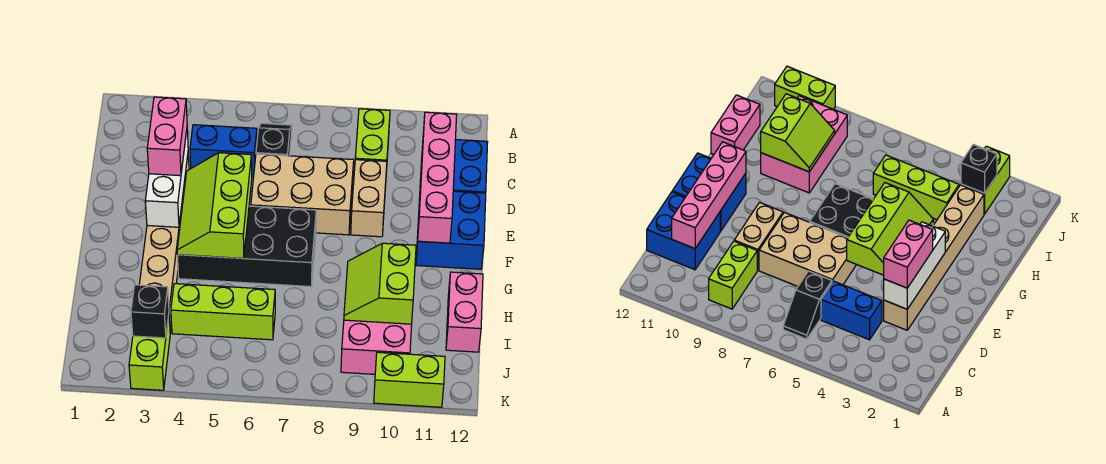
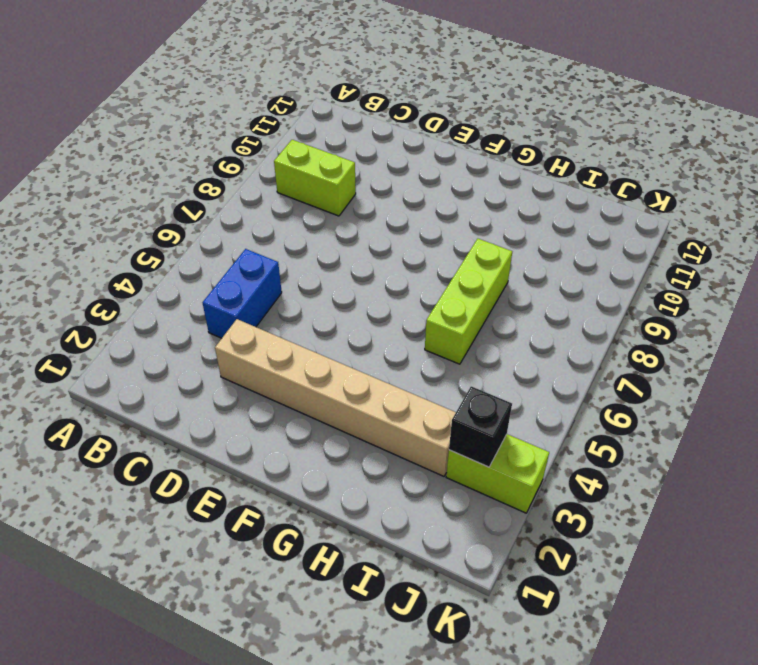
lime 1x3 brick [425,239,512,364] -> lime 1x3 brick moved to [171,284,275,340]
none -> black 1x2 slope [256,123,292,156]
none -> blue 2x2 brick [419,140,488,201]
none -> tan 2x3 brick [251,154,354,235]

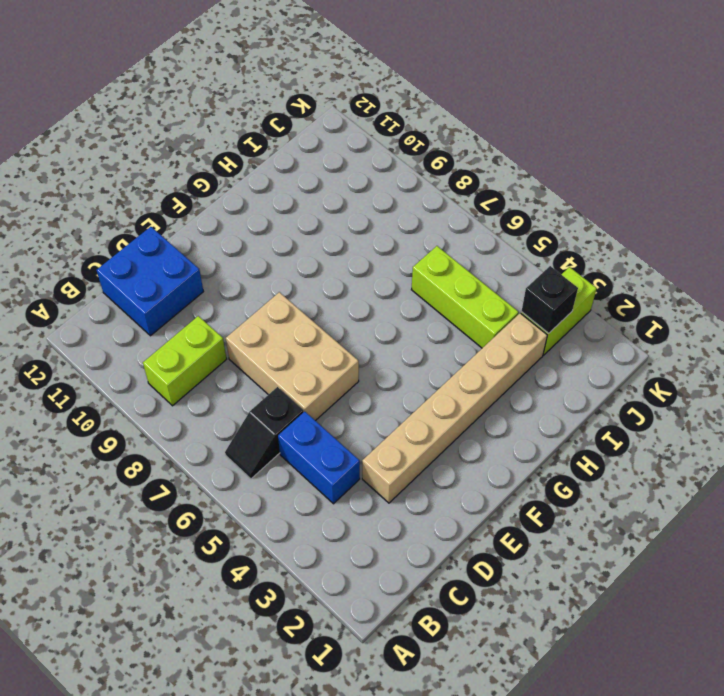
none -> tan 1x2 brick [351,160,387,237]
none -> blue 2x2 brick [416,191,486,269]
none -> black 2x4 brick [177,206,316,287]

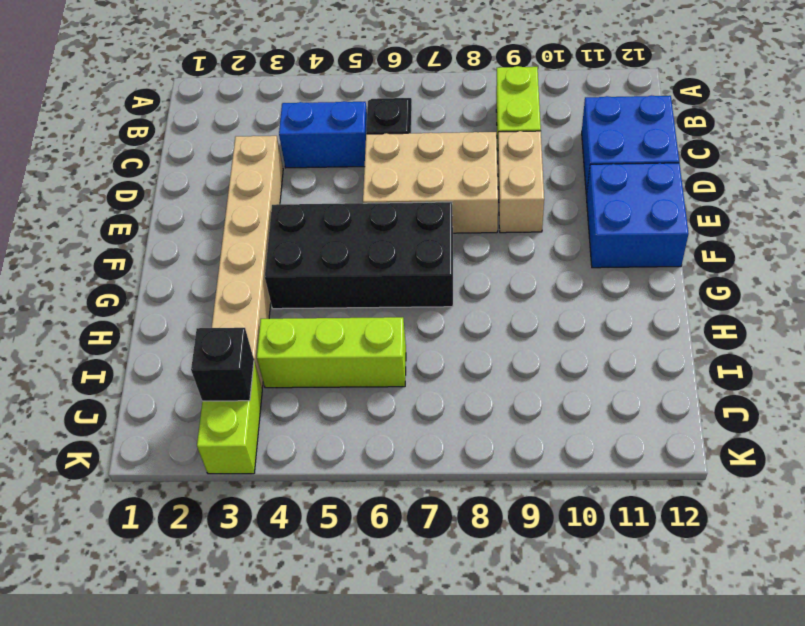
none -> pink 2x3 brick [341,320,412,374]
none -> pink 1x2 brick [446,272,483,352]
none -> lime 1x2 brick [374,352,445,407]

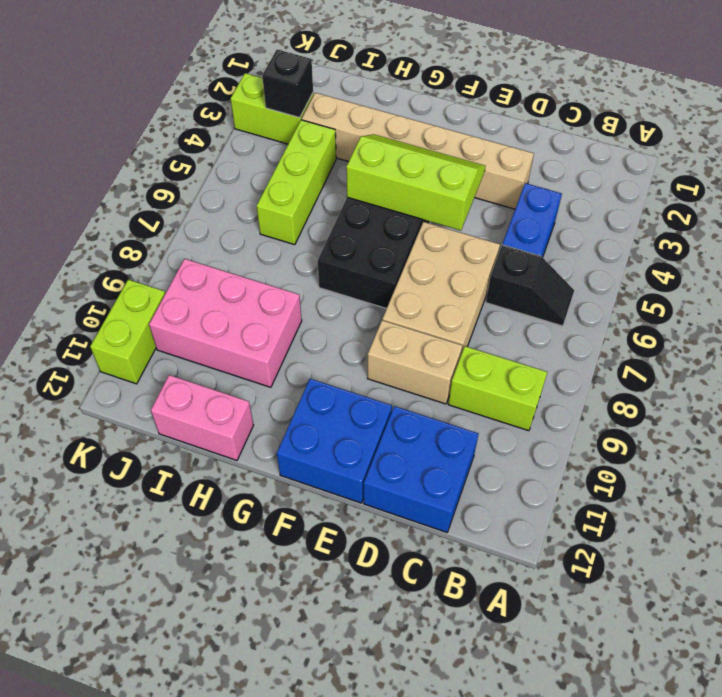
none -> pink 1x4 brick [418,112,457,243]
none -> white 1x3 brick [145,130,188,227]
none -> lime 2x2 slope [344,243,416,324]

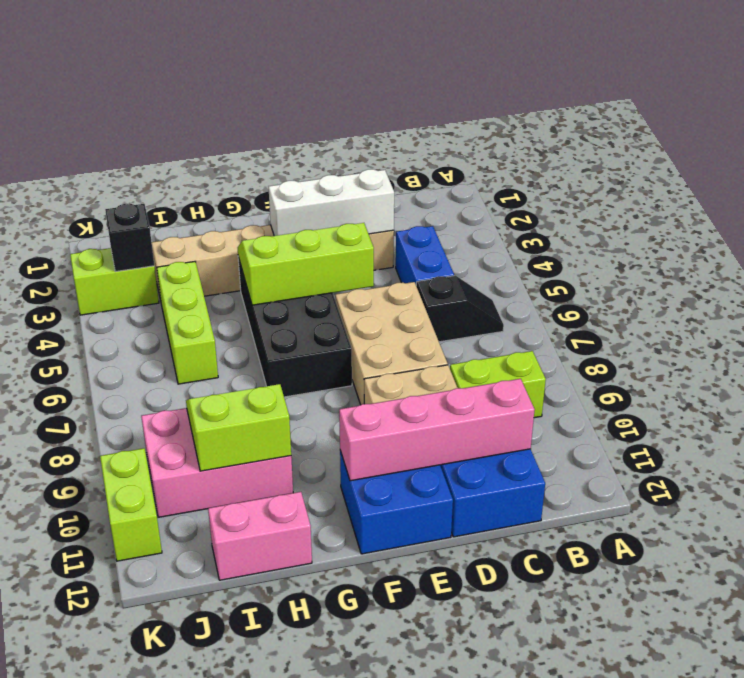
none -> pink 1x2 brick [147,97,187,176]

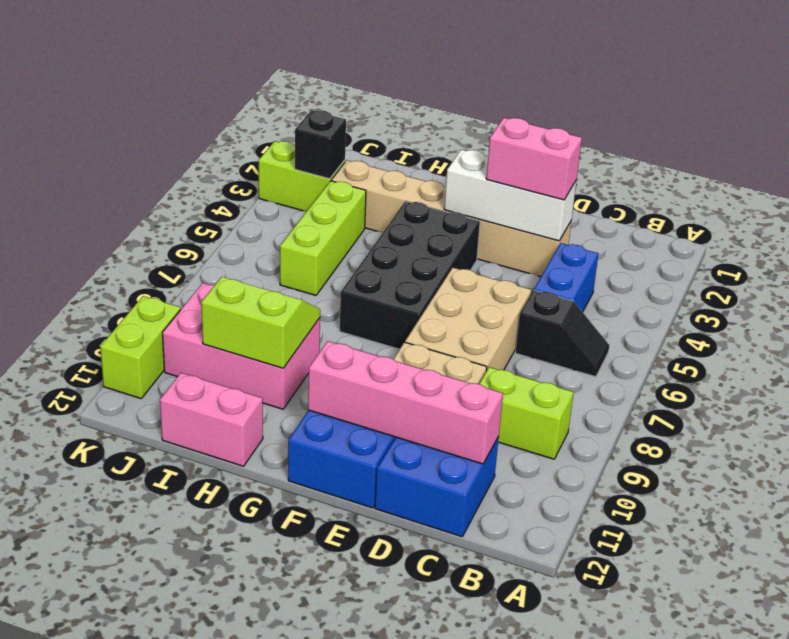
none -> lime 2x3 slope [177,153,252,258]

